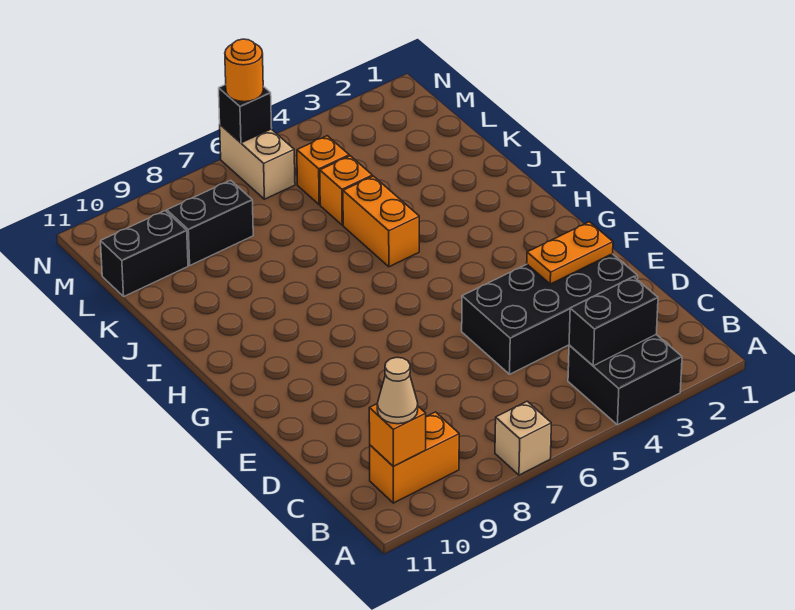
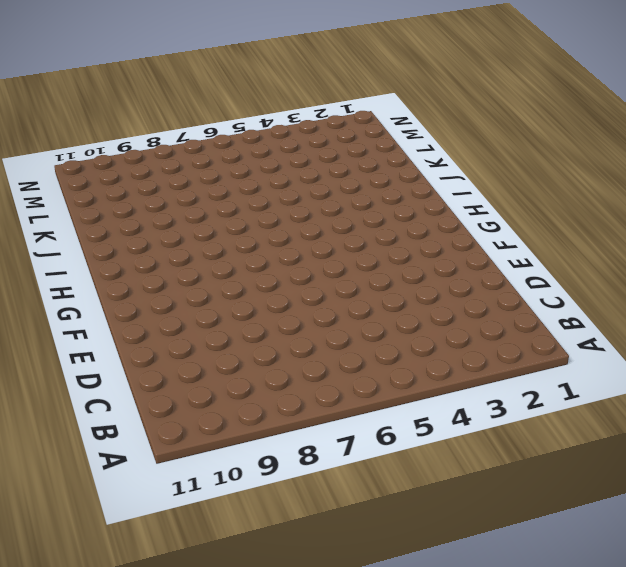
none -> black 2x2 brick [568,335,682,425]
none -> tan 1x1 brick [495,401,551,475]
none -> orange 1x2 brick [370,412,459,503]

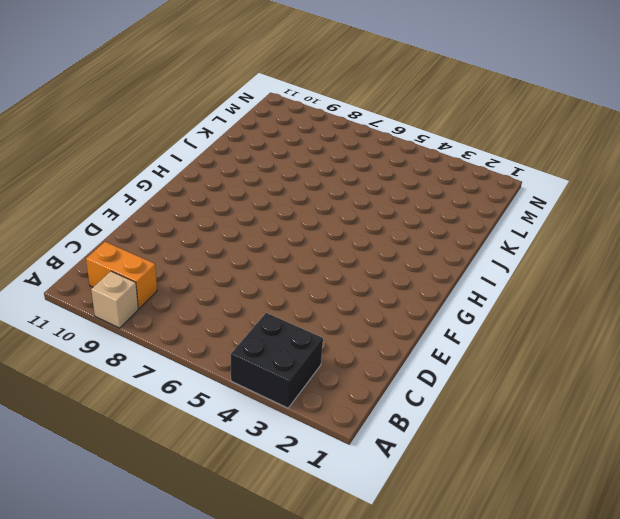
tan 1x1 brick [91,271,138,328] -> tan 1x1 brick moved to [495,401,551,475]
none -> black 2x4 brick [462,254,638,374]
none -> orange 1x2 brick [343,176,419,267]
none -> orange 1x1 brick [320,156,372,225]

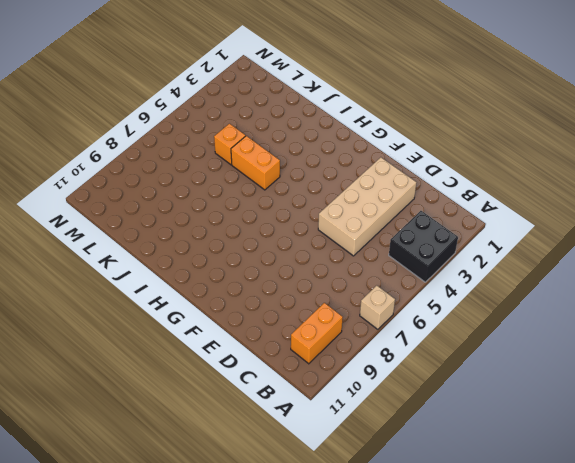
tan 2x4 brick [318,157,416,256] -> black 2x4 brick [462,254,638,374]
none -> orange 1x1 brick [297,136,349,205]
none -> black 1x2 brick [167,180,253,265]
none -> black 1x2 brick [101,211,188,296]

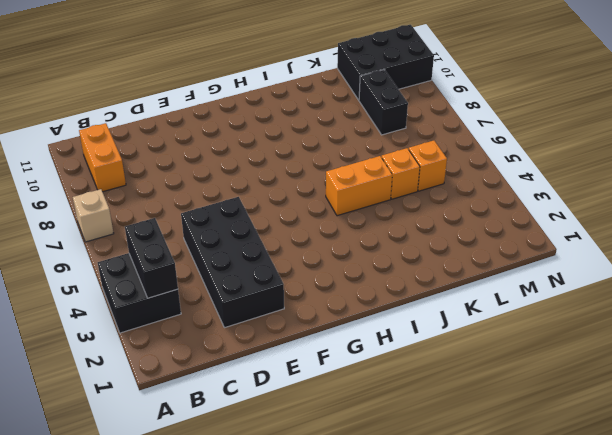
black 2x3 brick [337,25,434,100] -> black 1x2 brick [101,211,188,296]
none -> tan 1x2 brick [220,125,295,199]
none -> orange 1x1 brick [369,404,426,466]
none -> orange 1x2 plate [527,222,613,284]

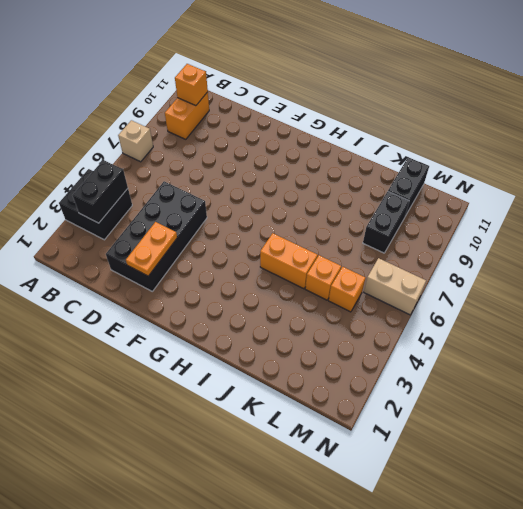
none -> black 1x1 brick [219,85,272,143]
none -> tan 1x1 cone [377,357,418,424]
none -> orange 1x1 round brick [225,39,263,102]

